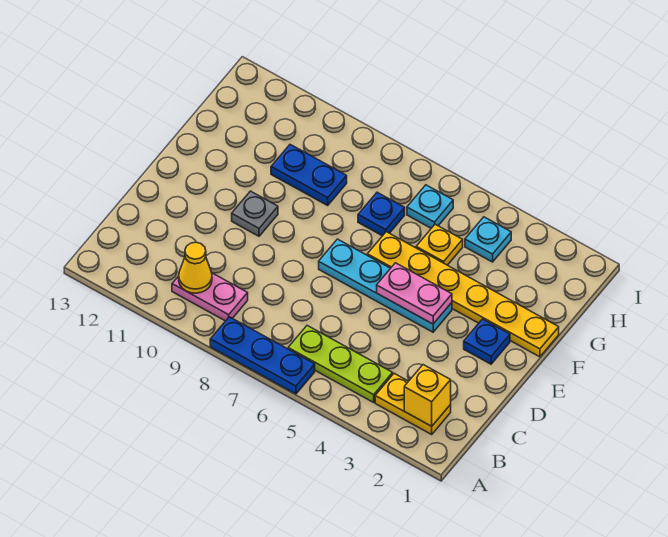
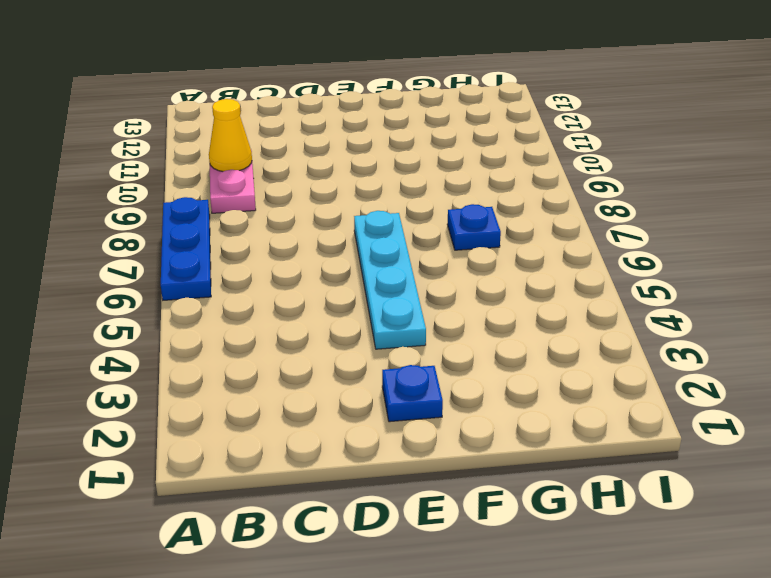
none -> yellow 1x2 plate [375,373,451,434]
none -> lime 1x3 plate [288,326,393,402]
none -> grey 1x1 plate [232,191,278,236]

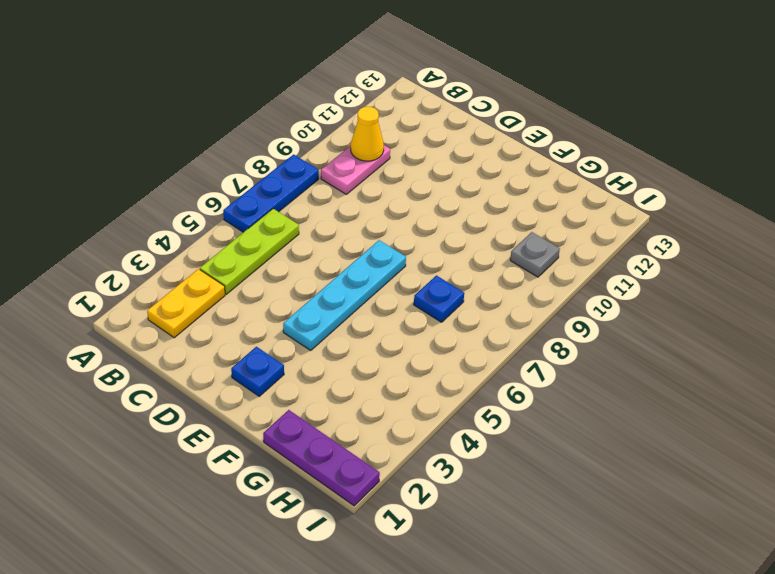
purple 1x3 plate [263,410,380,506] -> none
grey 1x1 plate [510,232,560,277] -> grey 1x1 plate moved to [232,191,278,236]
none -> yellow 1x6 plate [367,232,559,357]
none -> yellow 1x1 plate [416,224,463,265]
none -> blue 1x2 plate [271,145,347,205]

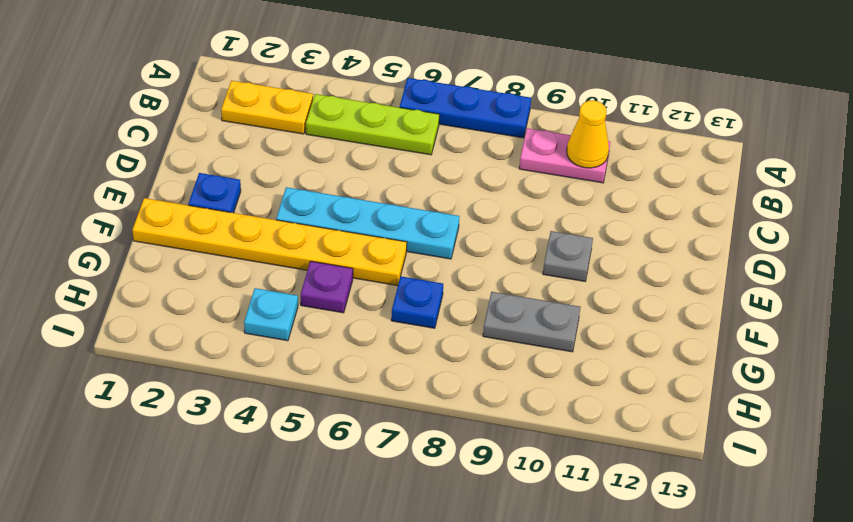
purple 1x1 plate [301,261,353,313] -> yellow 1x1 plate [416,224,463,265]
grey 1x2 plate [483,292,580,352] -> blue 1x2 plate [271,145,347,205]
none -> cyan 1x1 plate [407,185,453,228]
none -> yellow 1x1 brick [404,365,451,426]
none -> pink 1x2 plate [377,263,452,324]

